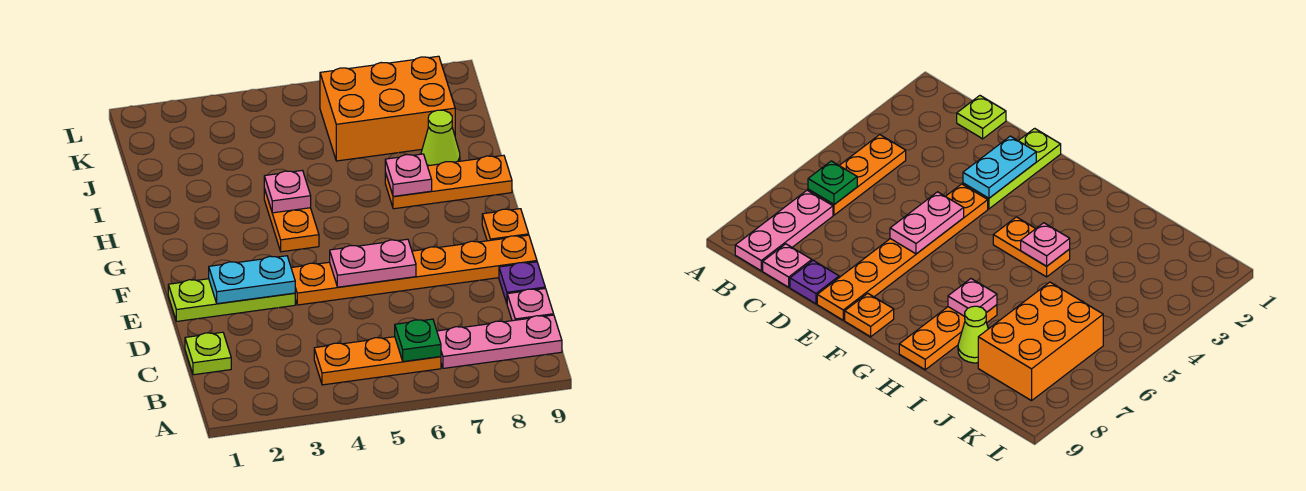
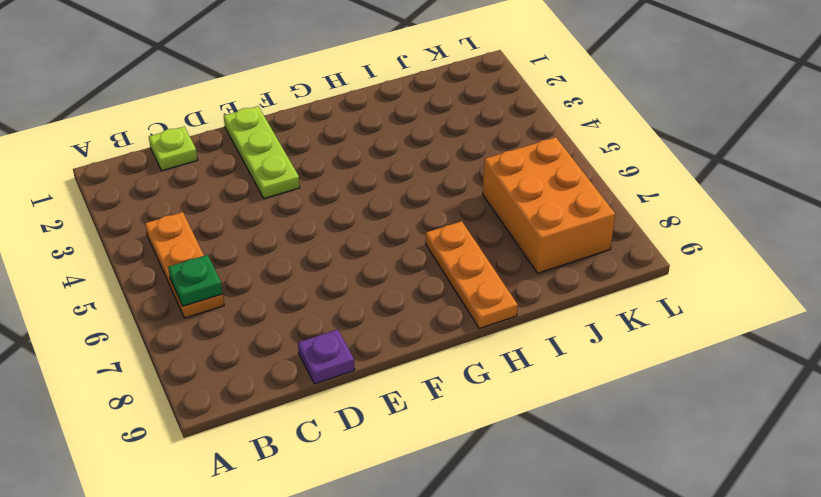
none -> pink 1x3 plate [437,315,562,368]
none -> pink 1x1 plate [507,288,554,321]
none -> orange 1x6 plate [291,235,537,305]

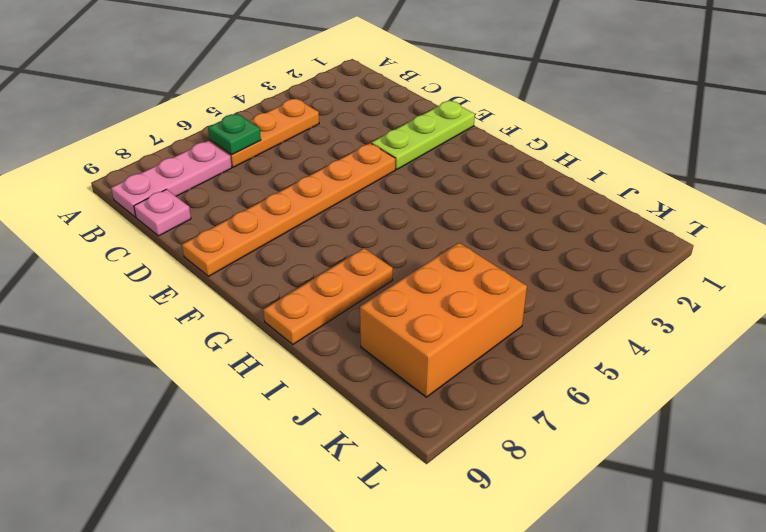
none -> lime 1x1 plate [185,332,231,375]
none -> purple 1x1 plate [499,262,545,303]
none -> orange 1x1 plate [482,209,529,241]

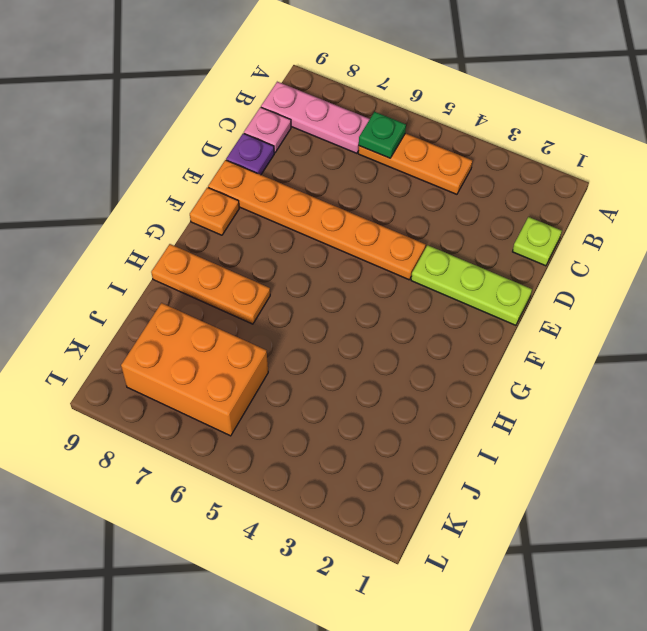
none -> orange 1x2 plate [264,189,319,252]
none -> lime 1x1 cone [421,110,460,166]
none -> cyan 1x2 plate [209,256,295,304]

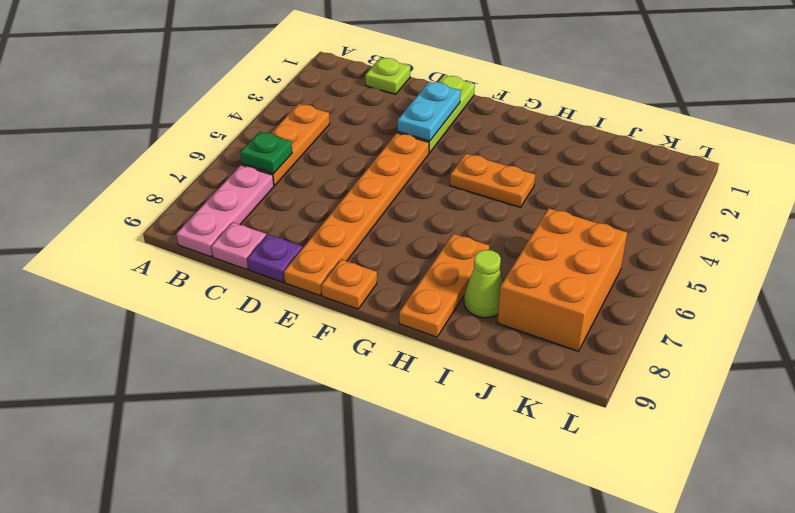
none -> pink 1x2 plate [330,239,416,287]
none -> pink 1x1 plate [264,170,311,213]
none -> pink 1x1 plate [385,154,432,196]

